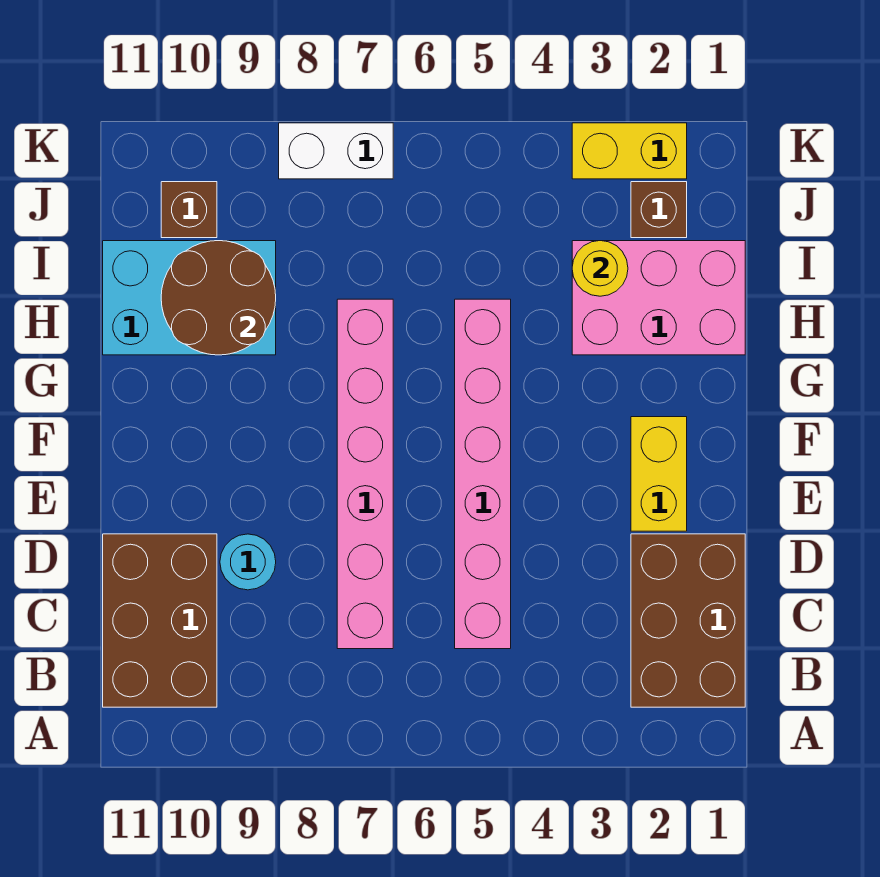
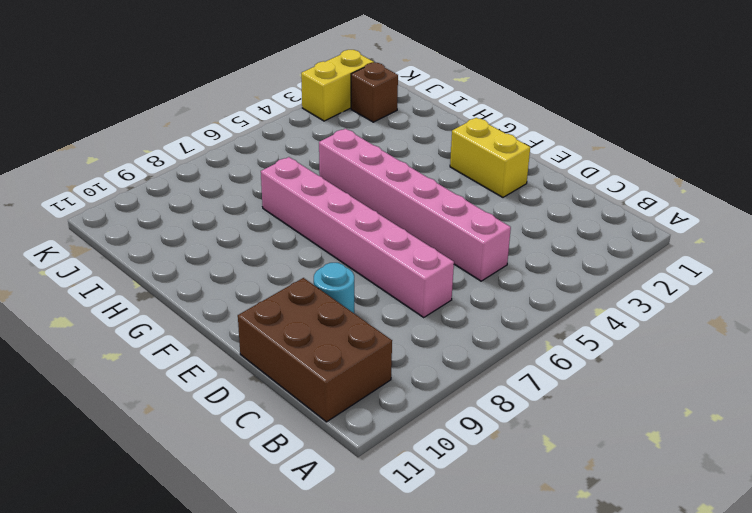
none -> brown 2x3 brick [631,534,745,707]
none -> pink 2x3 brick [572,241,745,355]
none -> cyan 2x3 brick [103,241,276,355]

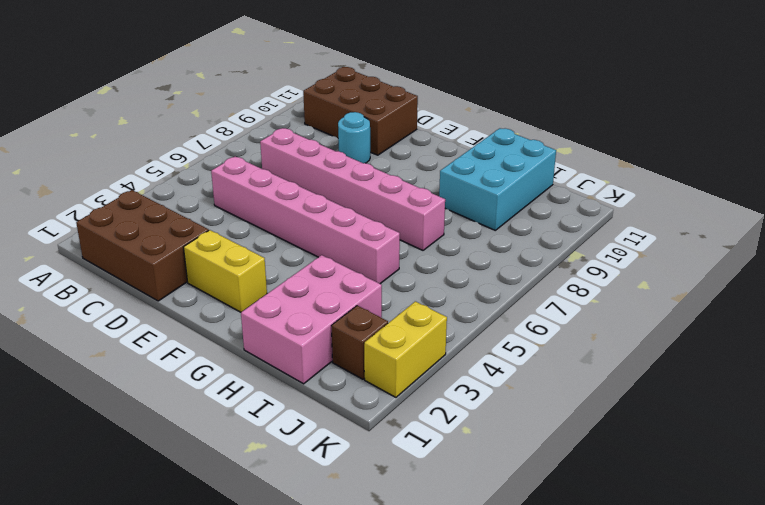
none -> brown 1x1 brick [161,182,217,238]
none -> white 1x2 brick [279,123,393,179]
none -> brown 2x2 round brick [161,241,276,355]

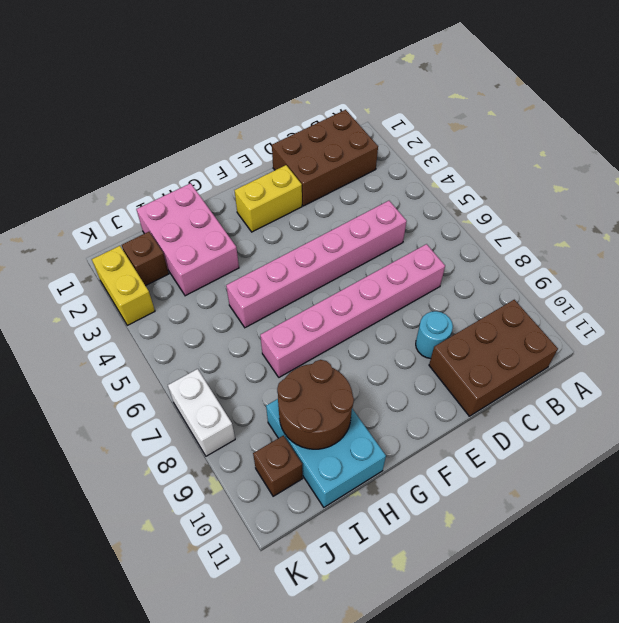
none -> yellow 1x1 round brick [572,241,628,296]

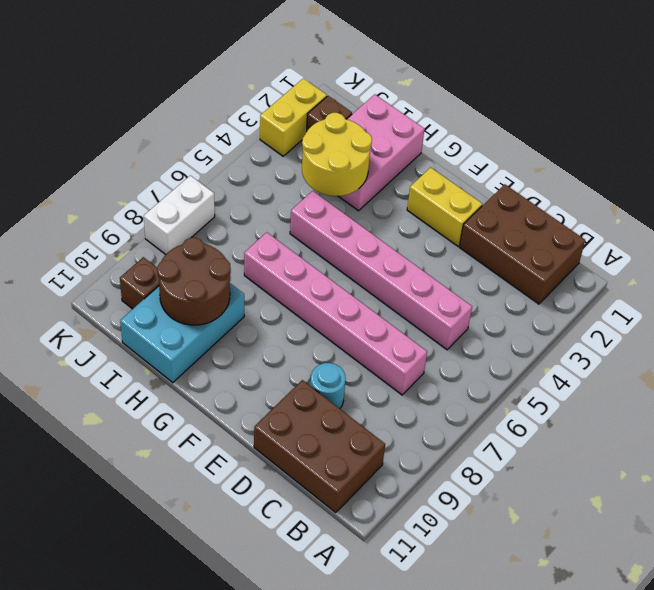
yellow 2x2 round brick [302,113,372,196] -> yellow 1x1 round brick [572,241,628,296]

